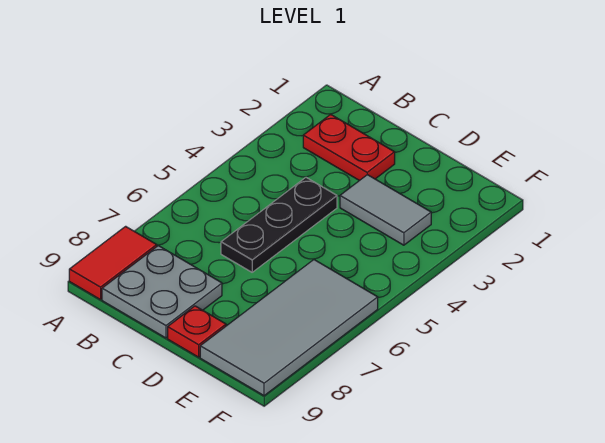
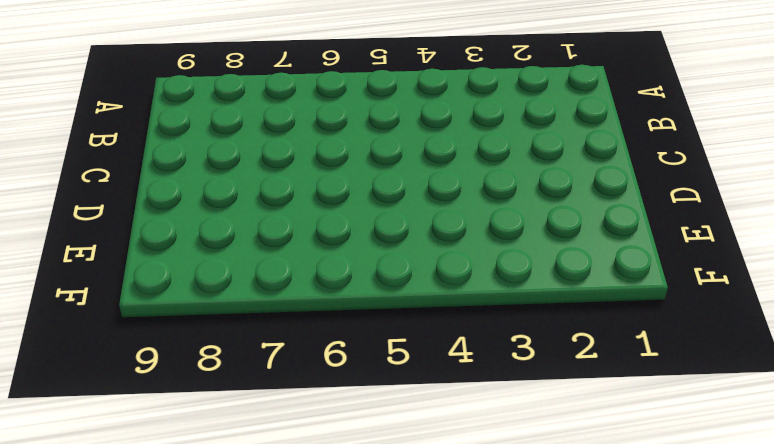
none -> red 1x2 tile [69,226,157,300]
none -> red 1x2 plate [303,114,395,181]

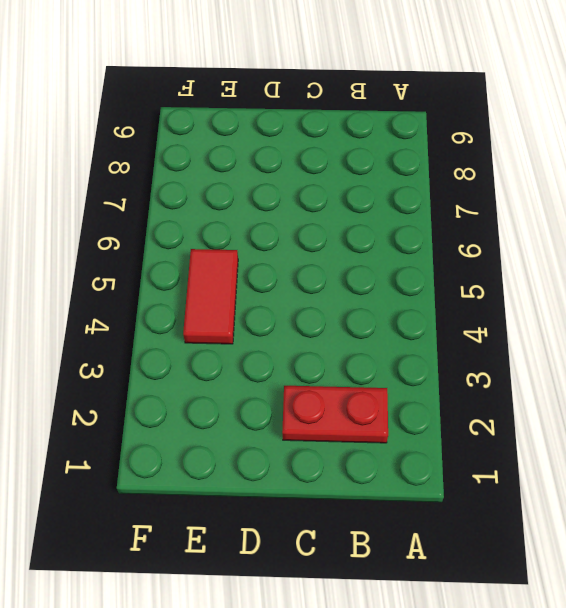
red 1x2 tile [183,249,238,344] -> red 1x2 tile moved to [69,226,157,300]
none -> grey 2x2 plate [102,246,222,338]
none -> black 1x3 plate [221,178,337,272]

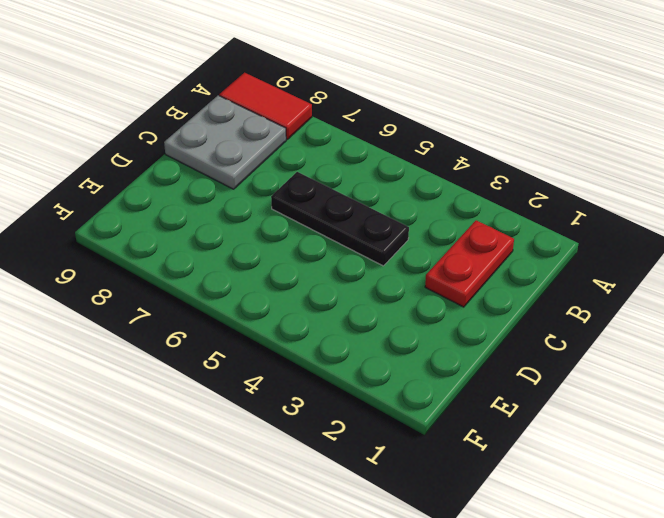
none -> grey 1x2 tile [340,175,431,245]
none -> red 1x1 plate [168,306,226,357]

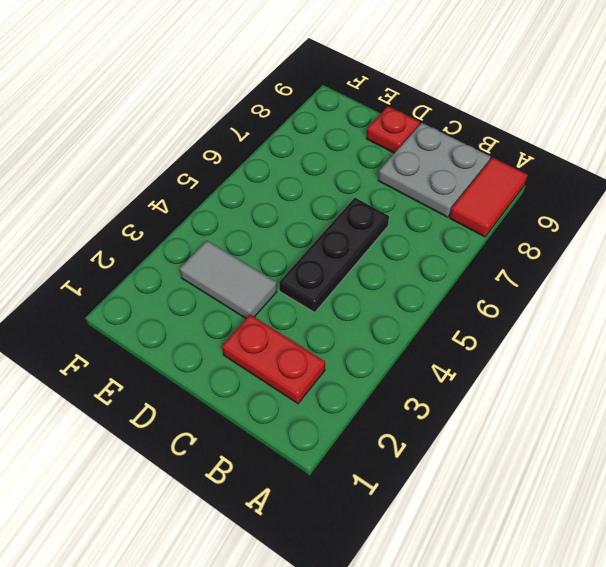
none -> grey 2x4 tile [200,260,378,396]

